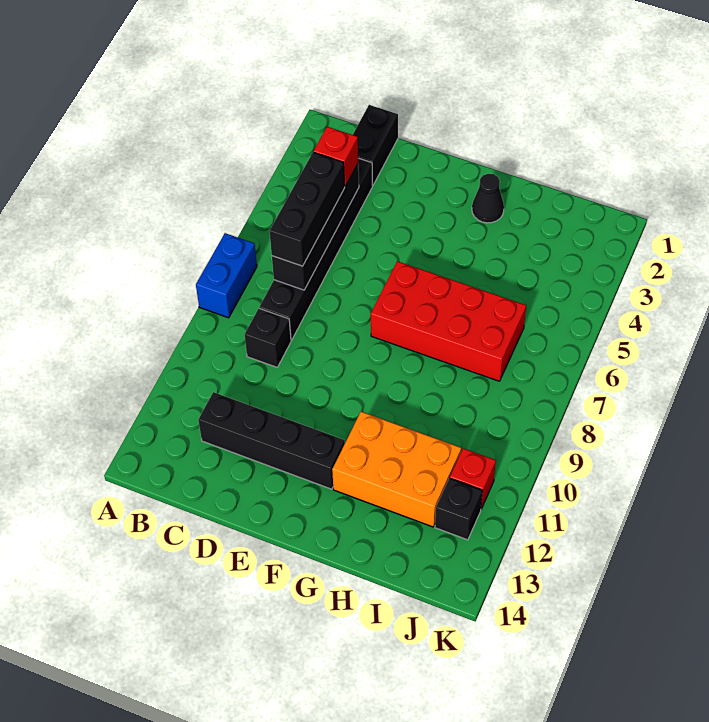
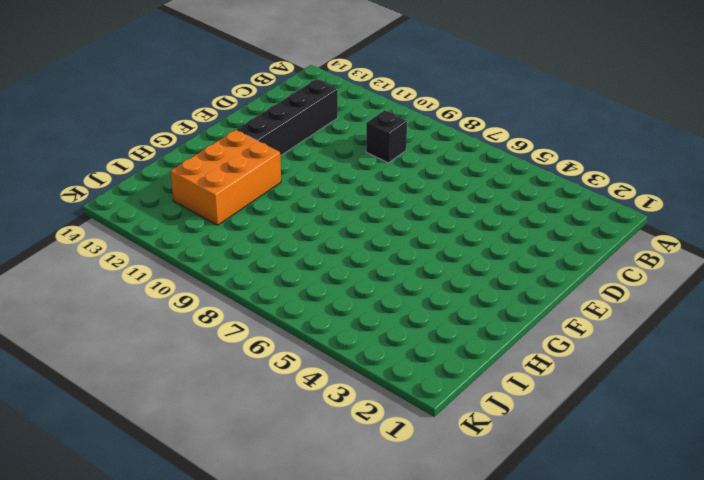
none -> blue 1x2 brick [196,233,257,318]
none -> black 1x2 brick [353,105,398,186]
none -> black 1x6 brick [259,158,372,340]

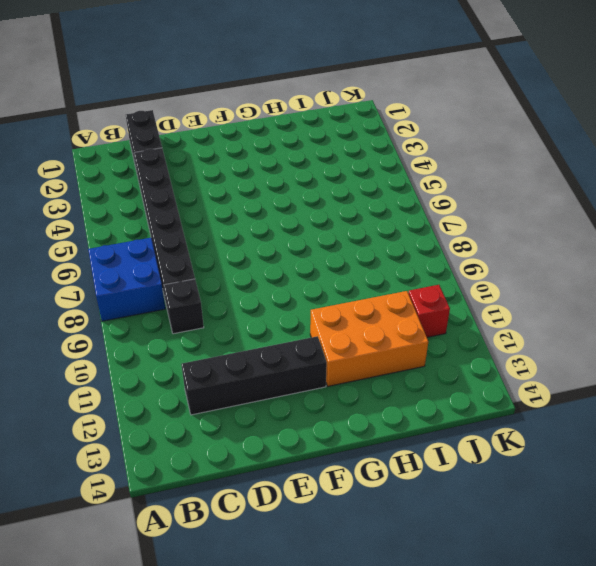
blue 2x2 brick [88,238,165,321] -> blue 1x2 brick [196,233,257,318]
none -> red 2x4 brick [371,261,526,381]
none -> black 1x1 cone [472,174,504,223]
none -> black 1x1 brick [435,478,482,540]

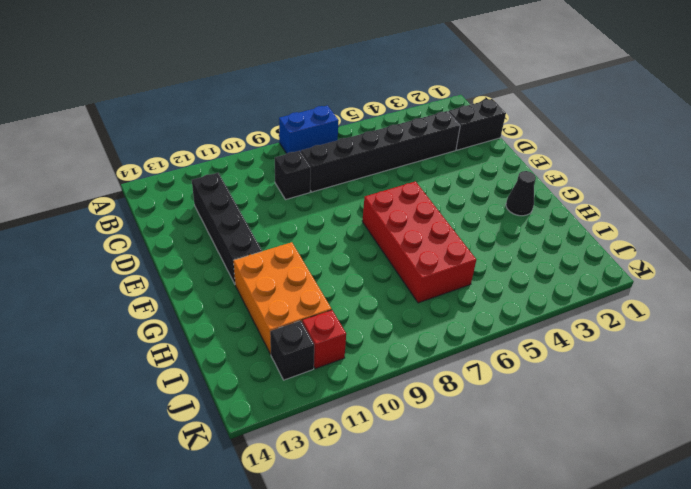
none -> black 1x4 brick [272,164,359,290]
none -> red 1x1 brick [313,127,358,186]
none -> black 1x3 brick [269,152,345,266]

